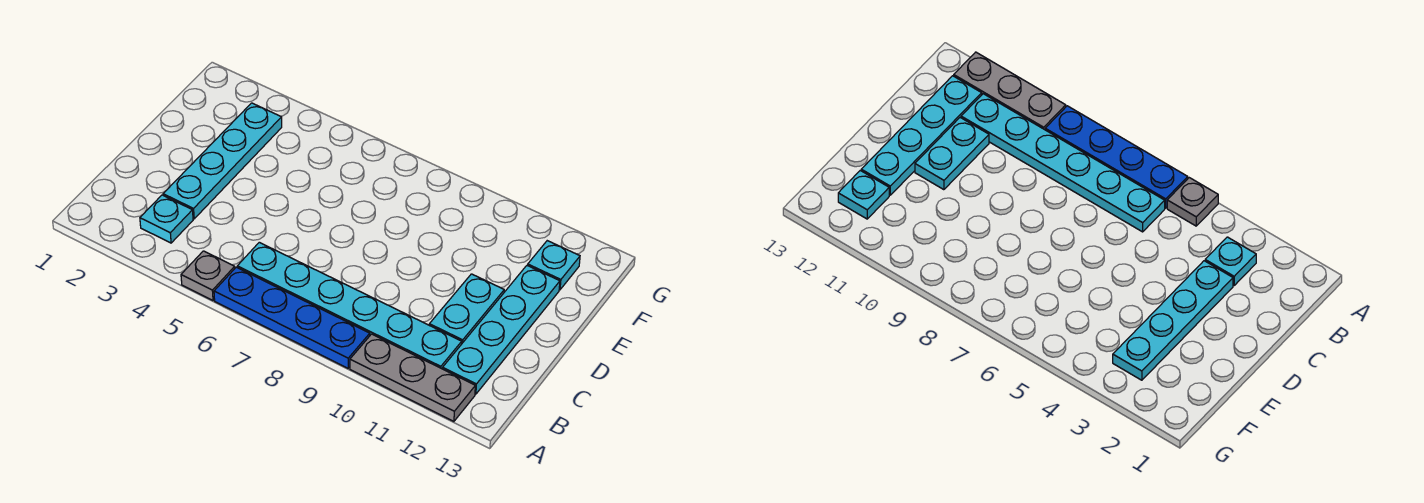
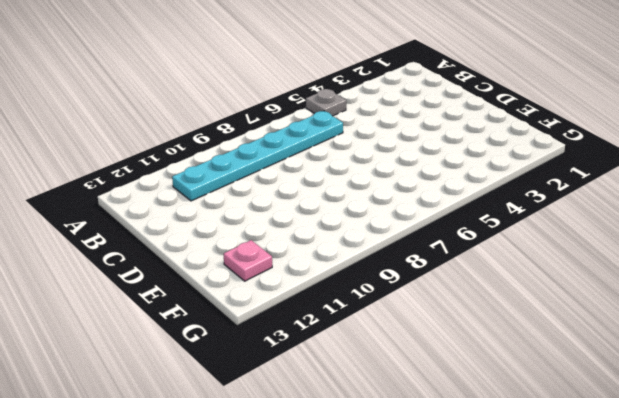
pink 1x1 plate [224,240,272,281] -> cyan 1x1 plate [528,241,580,290]
none -> blue 1x4 plate [214,267,370,368]
none -> grey 1x3 plate [350,334,475,421]

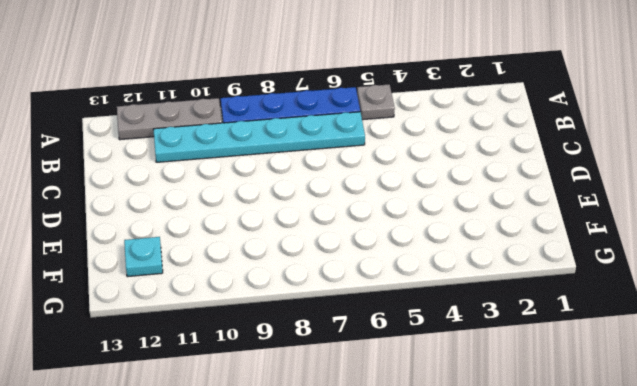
none -> cyan 1x1 plate [140,195,193,243]
none -> cyan 1x4 plate [443,265,560,394]

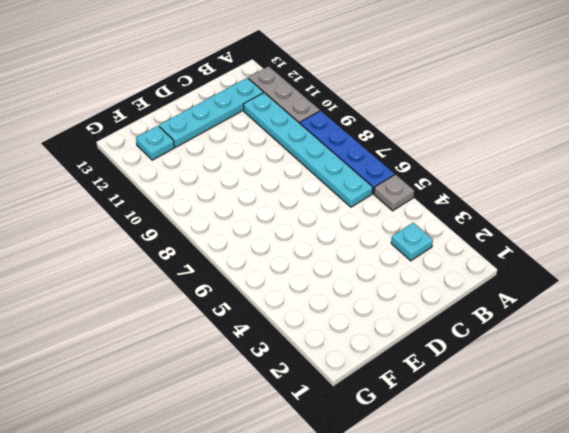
none -> cyan 1x4 plate [163,103,282,219]
none -> cyan 1x2 plate [429,274,504,343]

